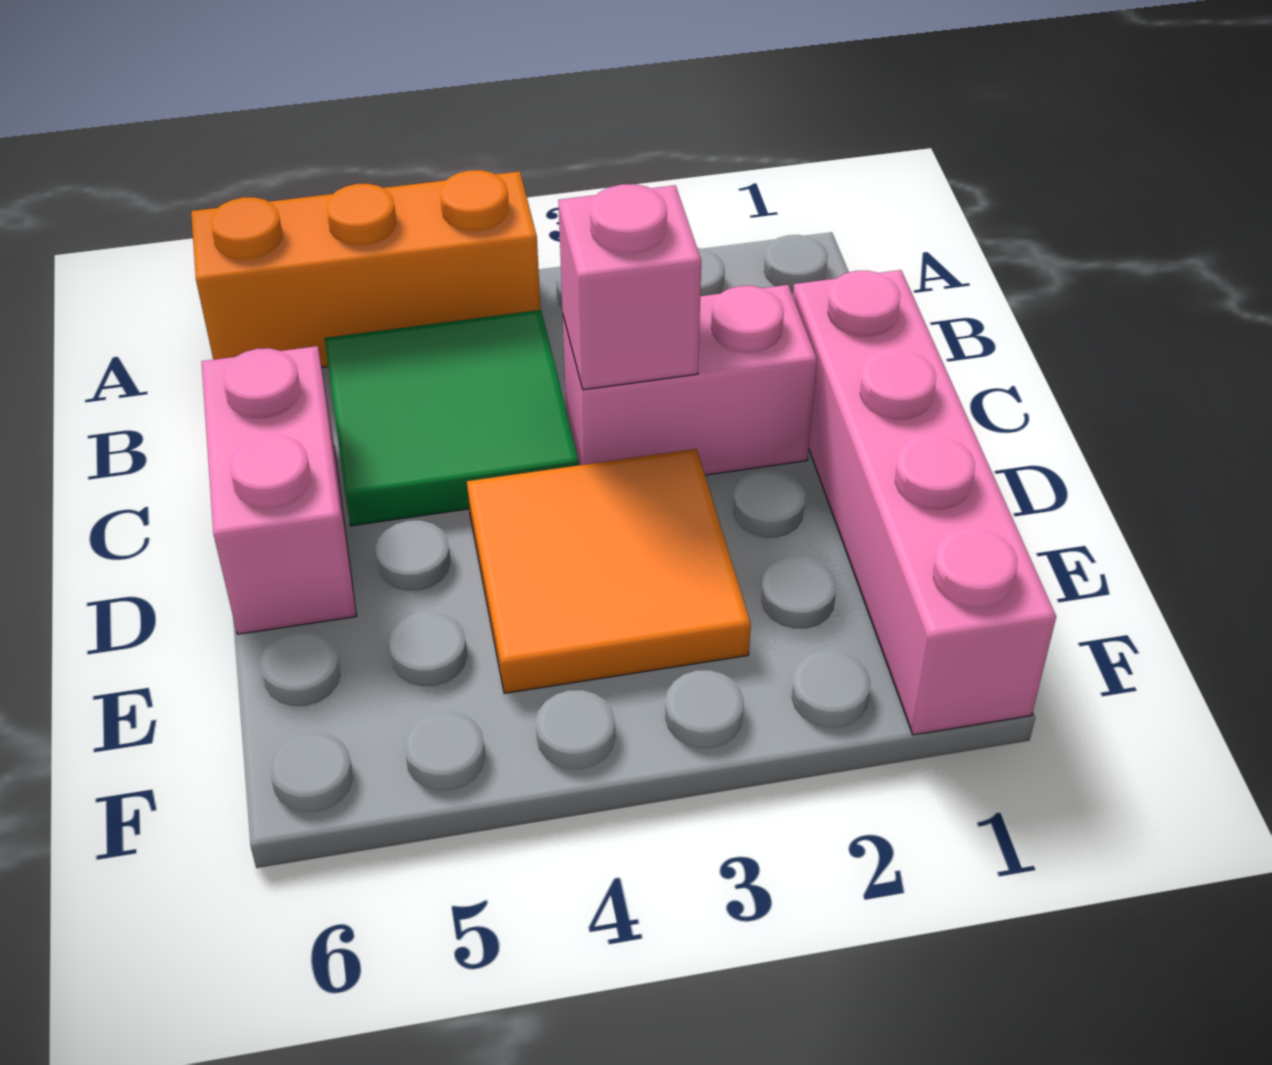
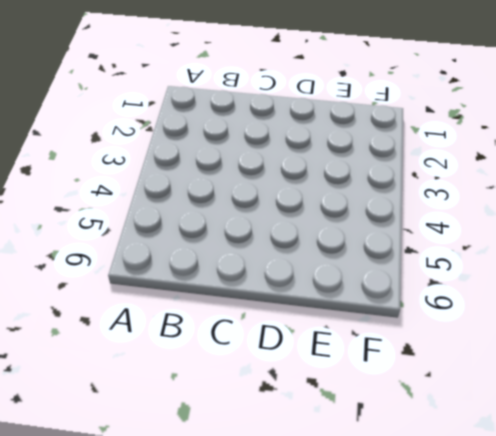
none -> orange 1x3 brick [191,170,540,367]
none -> green 2x2 tile [325,310,579,526]

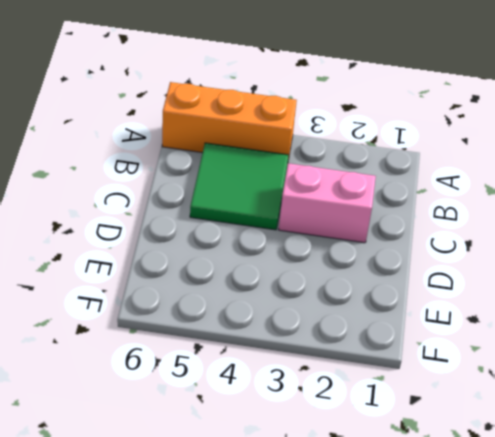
none -> pink 1x4 brick [793,270,1056,735]
none -> pink 1x2 brick [202,346,356,634]

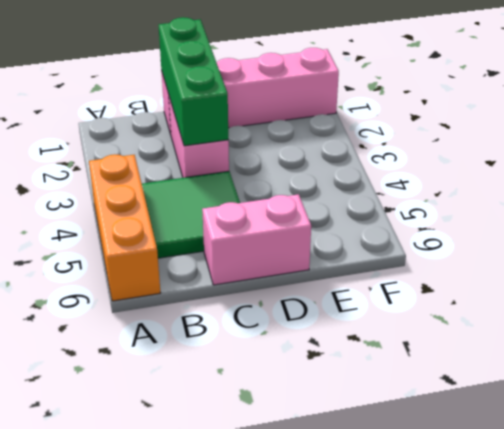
green 1x3 brick [159,17,228,146] -> pink 1x1 brick [558,184,701,390]
none -> orange 2x2 tile [467,449,751,693]

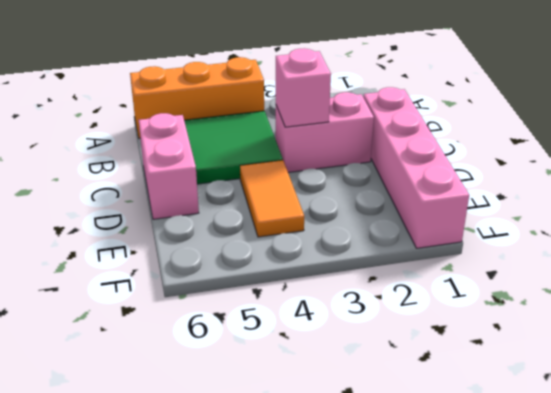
orange 1x2 tile [240,160,304,237] -> orange 2x2 tile [467,449,751,693]

